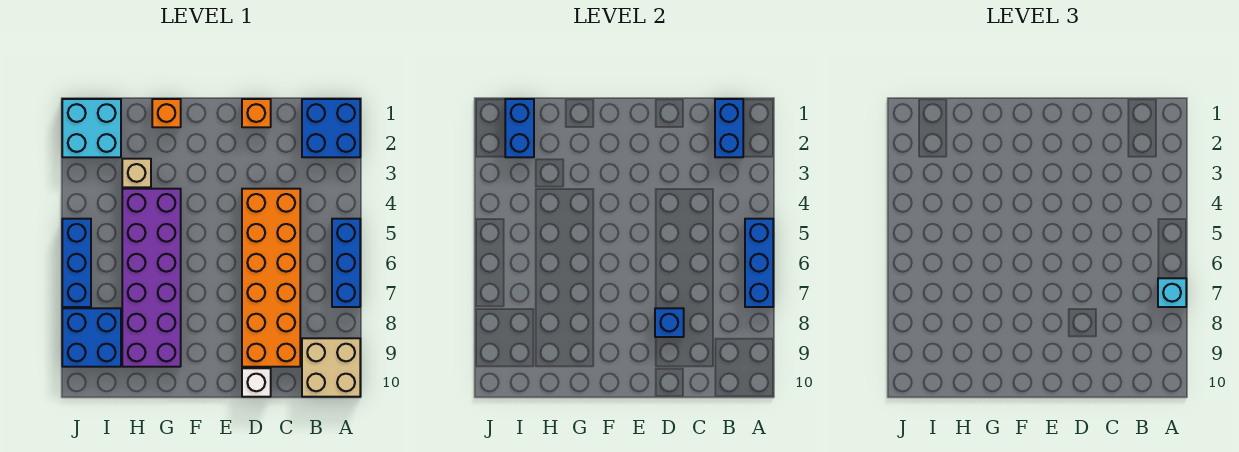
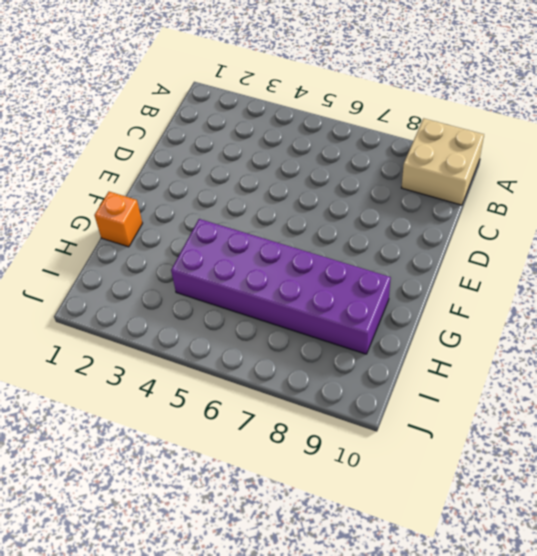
none -> blue 2x2 brick [302,99,360,157]
none -> blue 1x3 brick [332,219,360,307]
none -> orange 2x6 brick [242,189,300,367]

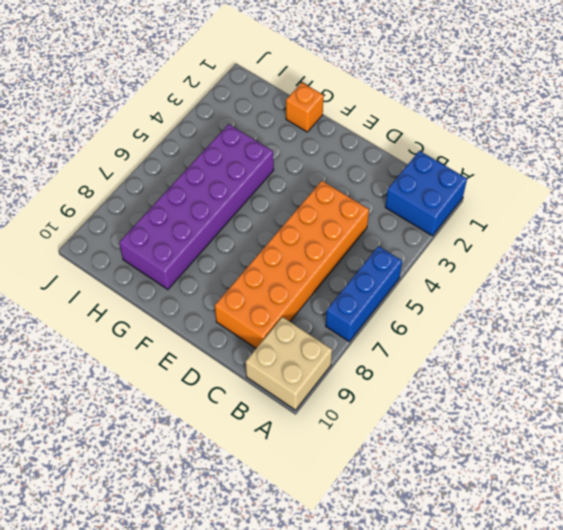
none -> orange 1x1 brick [242,99,271,127]
none -> white 1x1 brick [242,368,271,397]
none -> tan 1x1 brick [122,159,151,187]

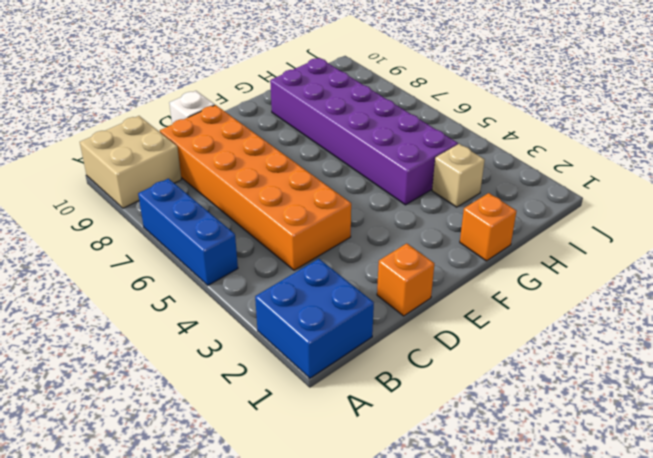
none -> cyan 2x2 brick [62,99,121,157]
none -> blue 2x2 brick [62,308,121,367]
none -> blue 1x3 brick [62,219,91,307]

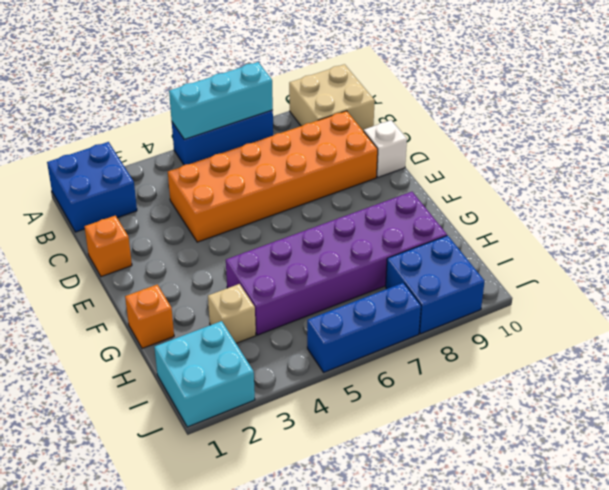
cyan 1x3 brick [169,62,273,139] -> blue 1x3 brick [745,219,773,307]
none -> blue 1x2 brick [715,99,743,157]
none -> blue 1x1 brick [655,308,684,337]
none -> blue 1x2 brick [505,99,534,157]

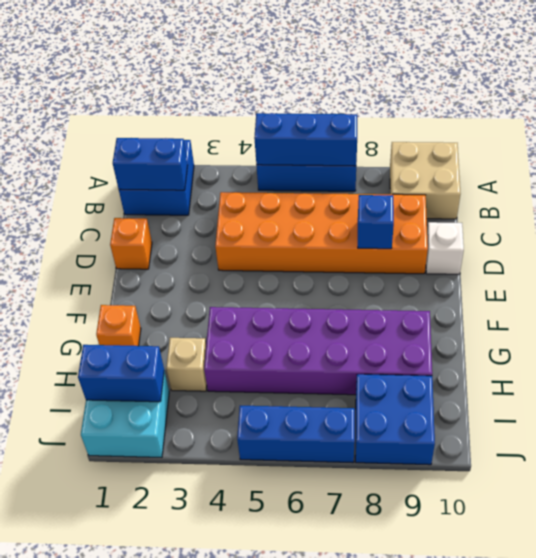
none -> cyan 1x1 brick [1158,278,1186,307]

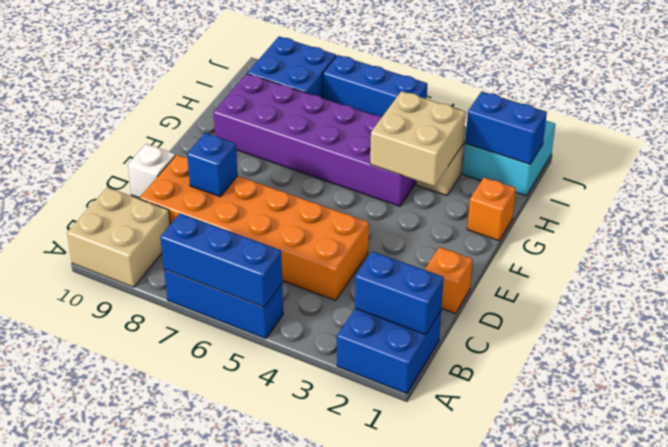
tan 2x2 brick [370,91,466,186] -> none
none -> cyan 1x1 brick [1158,278,1186,307]

